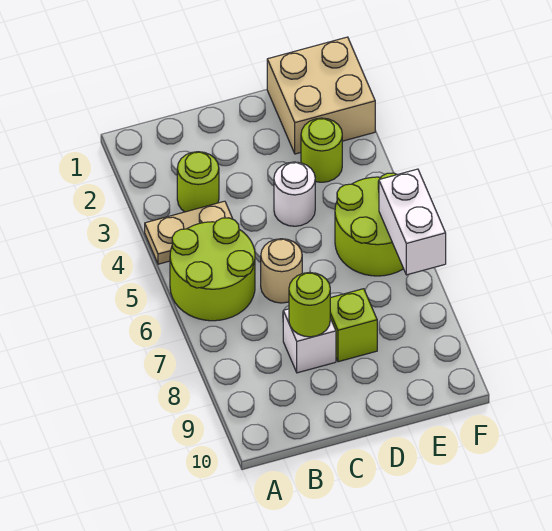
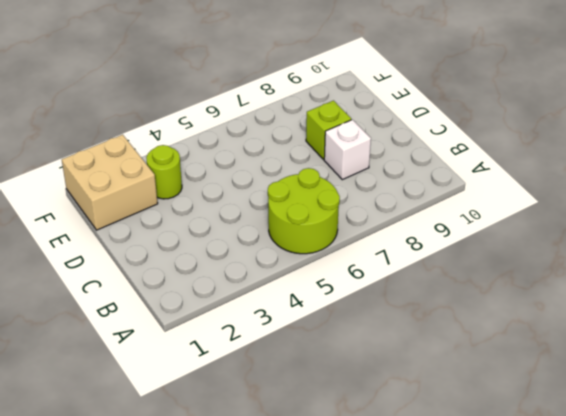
none -> tan 1x2 plate [145,201,233,264]
none -> lime 1x1 round brick [177,152,219,212]
none -> tan 1x1 round brick [261,239,302,303]

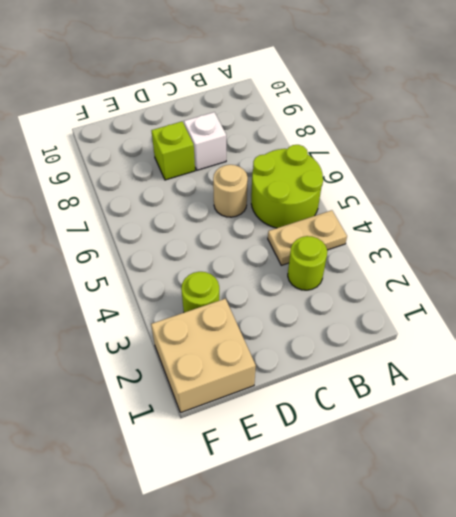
none -> white 1x1 round brick [274,162,315,226]
none -> lime 2x2 round brick [335,173,404,276]
none -> lime 1x1 round brick [289,273,330,337]

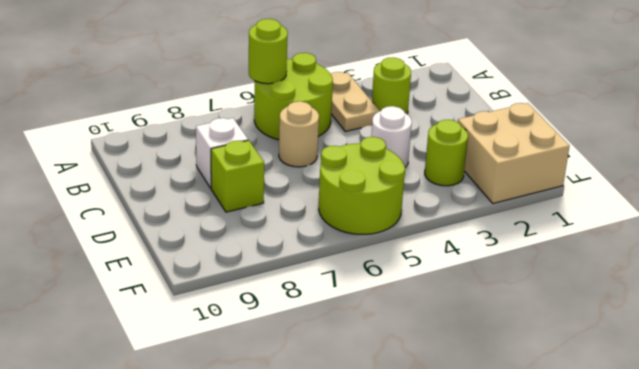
lime 1x1 round brick [249,19,288,84] -> lime 1x1 round brick moved to [289,273,330,337]
none -> white 1x2 brick [379,169,446,275]

